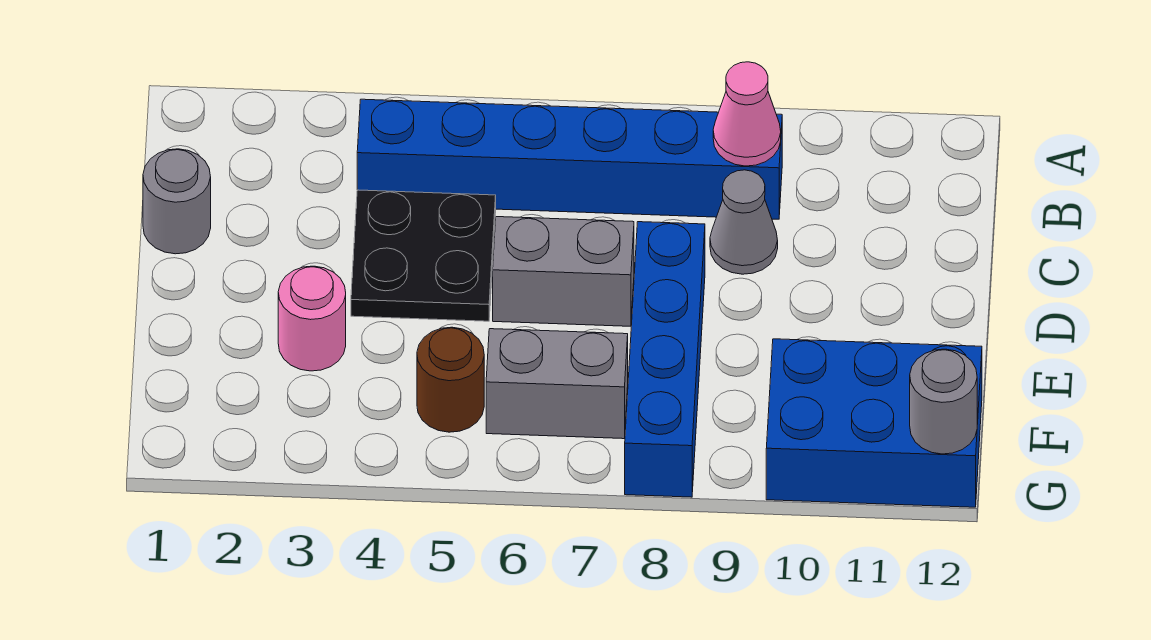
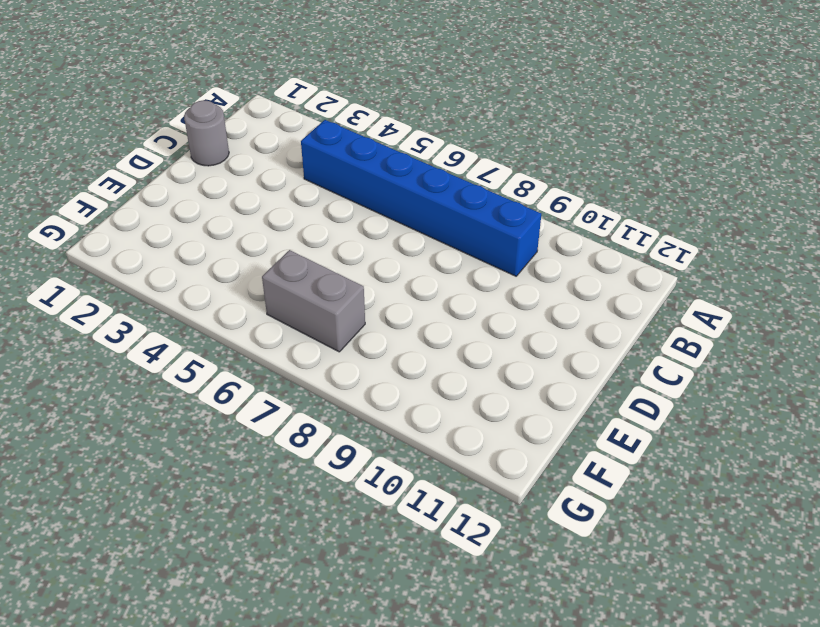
none -> black 2x2 plate [351,190,496,321]
none -> grey 1x1 cone [710,170,778,274]
none -> grey 1x2 brick [493,217,634,326]

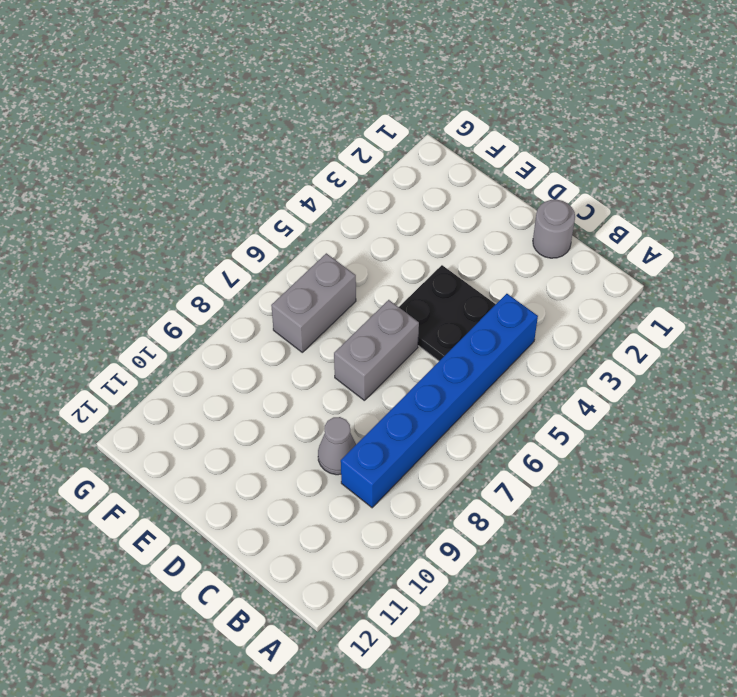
none -> blue 1x4 brick [625,222,705,497]
none -> pink 1x1 round brick [278,266,346,371]
none -> brown 1x1 round brick [417,327,484,432]

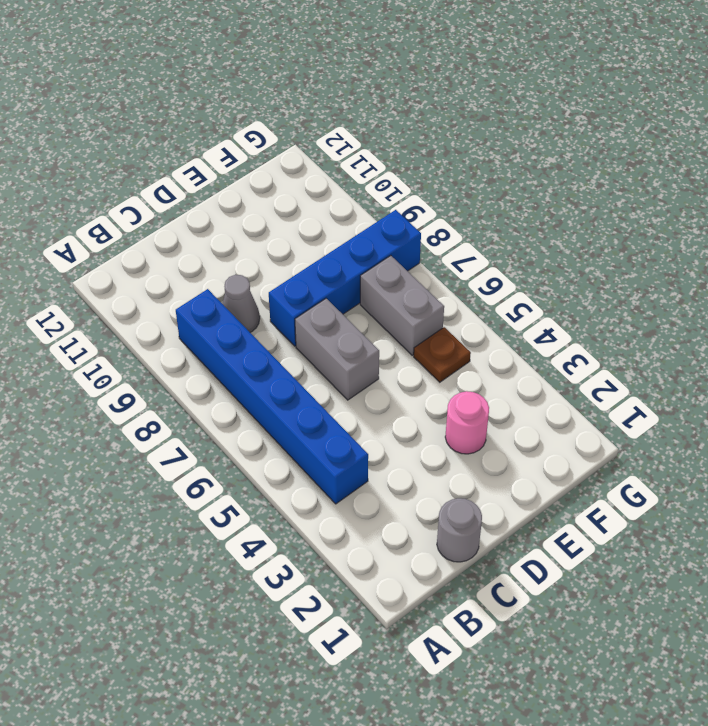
brown 1x1 plate [414,327,471,382] -> brown 1x1 round brick [417,327,484,432]
none -> black 2x2 plate [351,190,496,321]
none -> blue 2x3 brick [766,339,982,507]
none -> pink 1x1 cone [713,62,781,166]

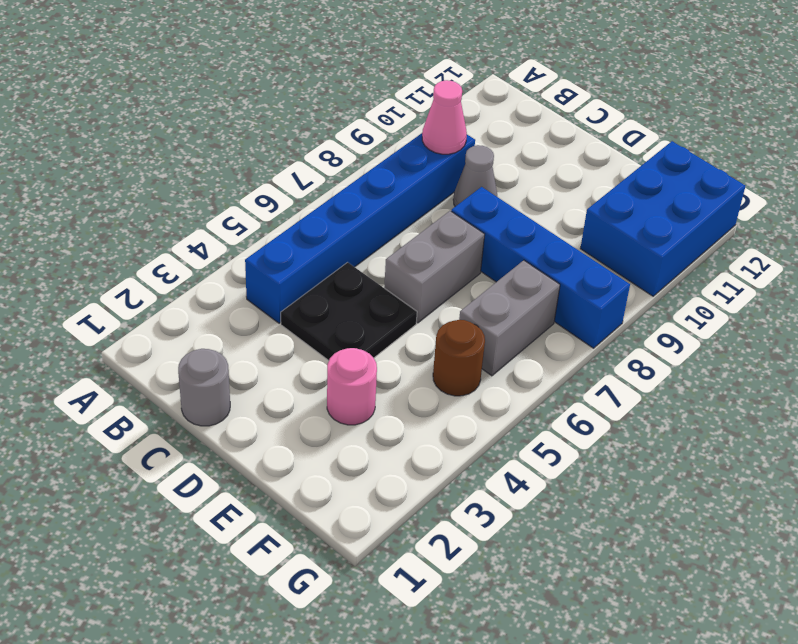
none -> grey 1x1 round brick [910,349,977,454]

